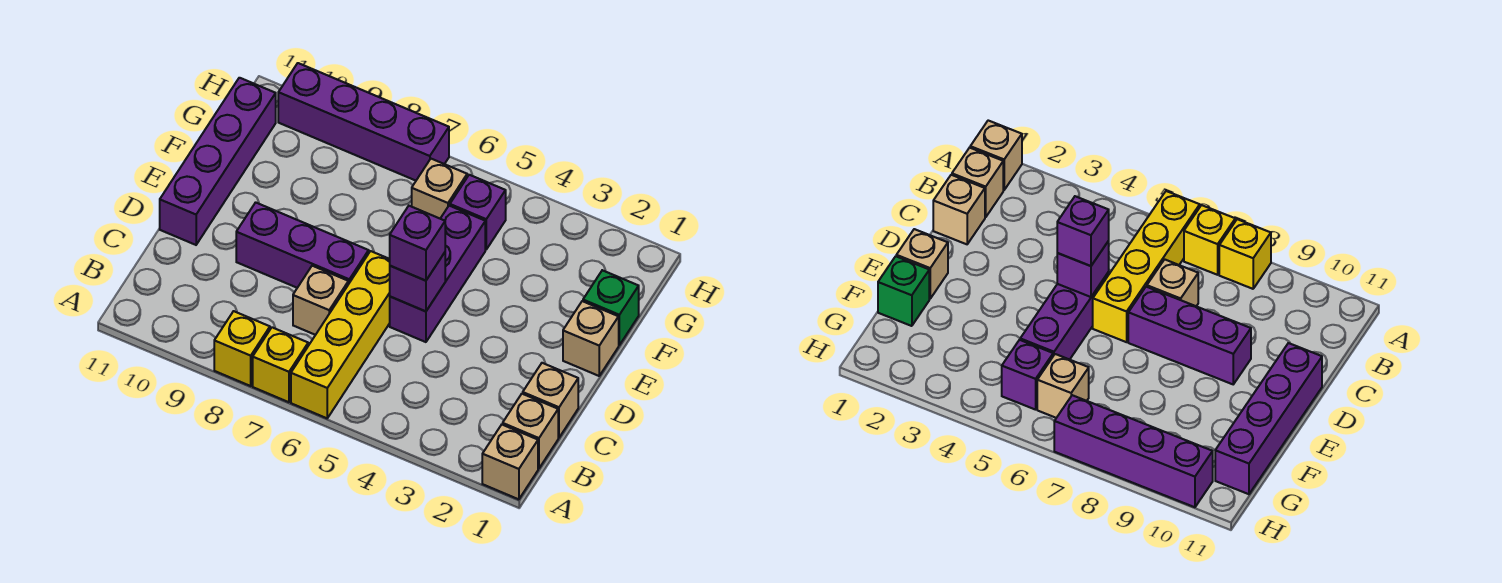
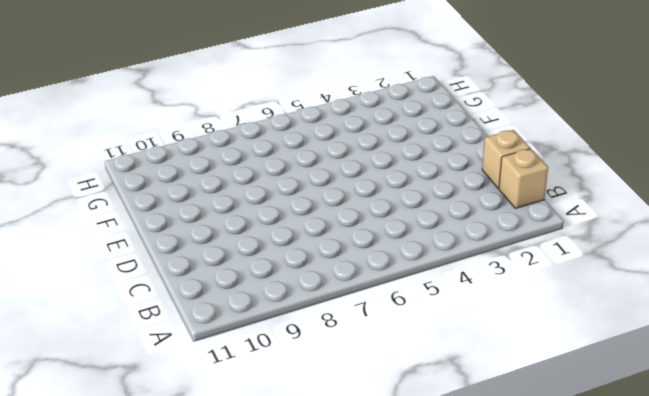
none -> tan 1x1 brick [482,425,538,499]
none -> yellow 1x4 brick [291,251,390,418]
none -> yellow 1x1 brick [253,327,308,402]

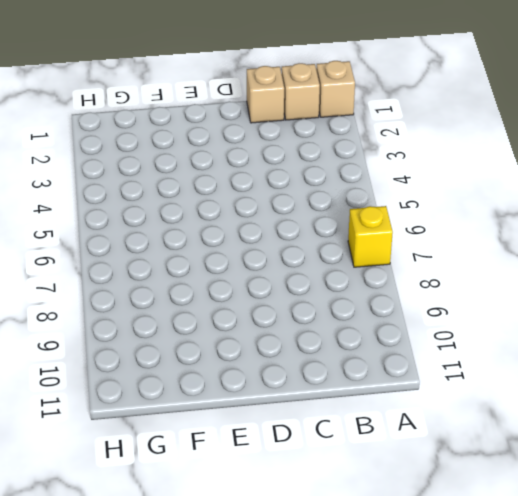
none -> yellow 1x4 brick [291,251,390,418]
none -> yellow 1x1 brick [214,311,270,386]
none -> tan 1x1 brick [293,266,348,335]

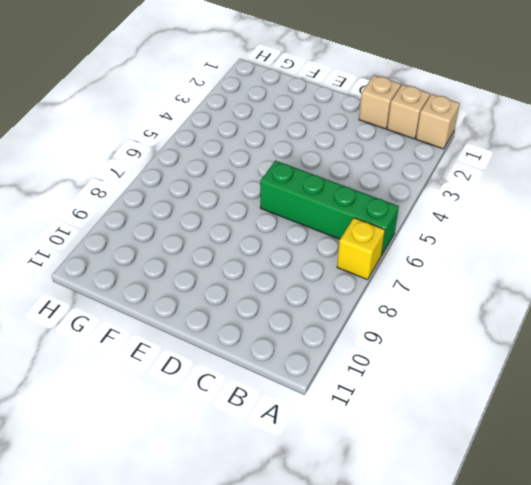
green 1x4 brick [260,161,399,255] -> yellow 1x4 brick [291,251,390,418]
none -> yellow 1x1 brick [214,311,270,386]
none -> tan 1x1 brick [293,266,348,335]
none -> purple 1x3 brick [390,206,485,342]

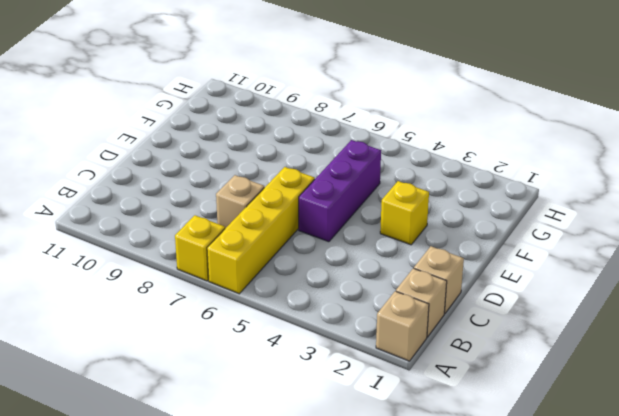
yellow 1x1 brick [380,181,429,245] -> yellow 1x1 brick moved to [214,311,270,386]
none -> purple 1x3 brick [236,202,369,288]
none -> purple 1x4 brick [160,78,276,245]
none -> tan 1x1 brick [563,301,619,376]

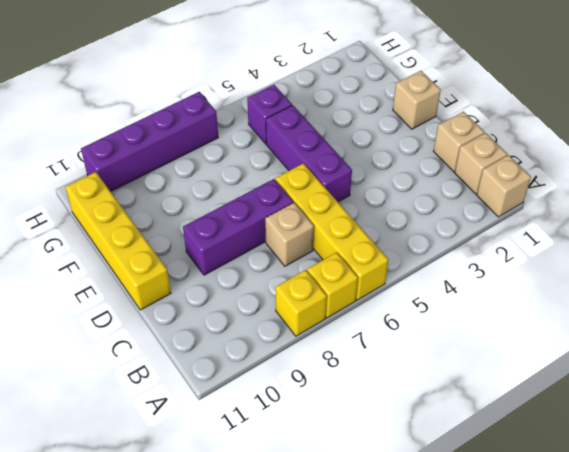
yellow 1x4 brick [66,172,171,310] -> purple 1x4 brick [160,78,276,245]
none -> green 1x1 brick [583,270,639,345]
none -> tan 1x1 brick [412,159,467,218]
none -> purple 1x1 brick [390,253,445,311]

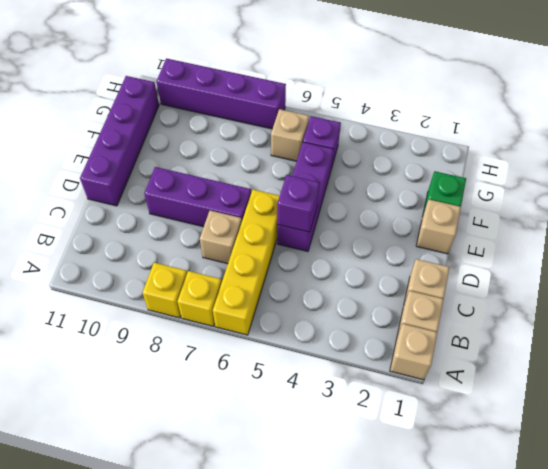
none -> purple 1x1 brick [390,206,445,281]

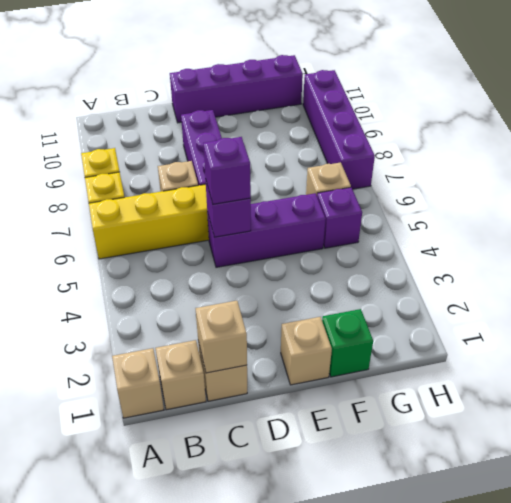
tan 1x1 brick [196,301,247,373] -> none

